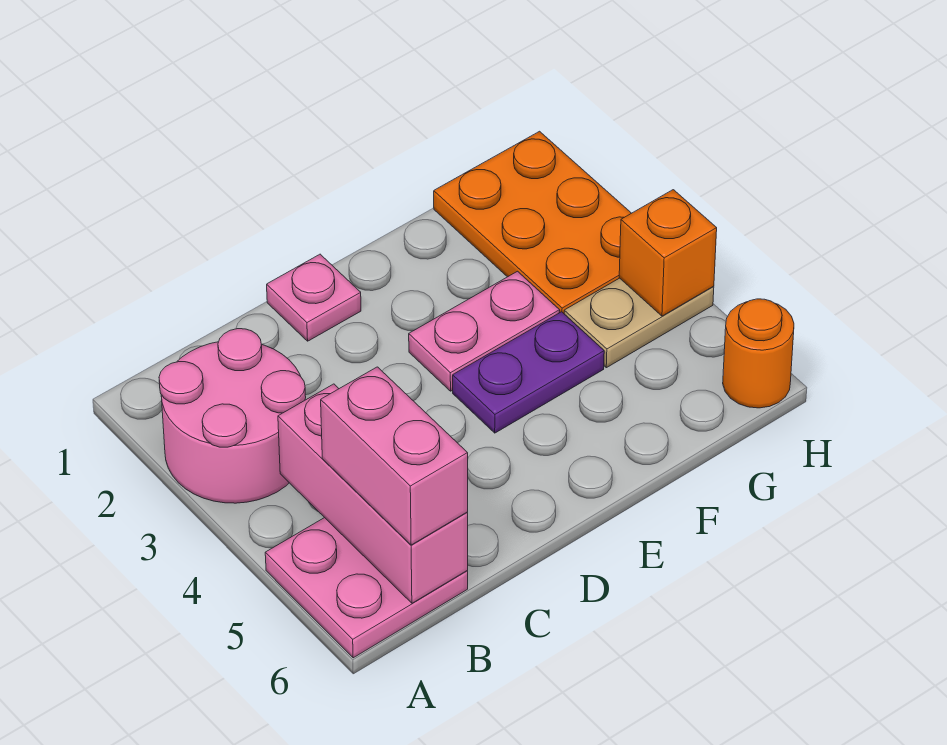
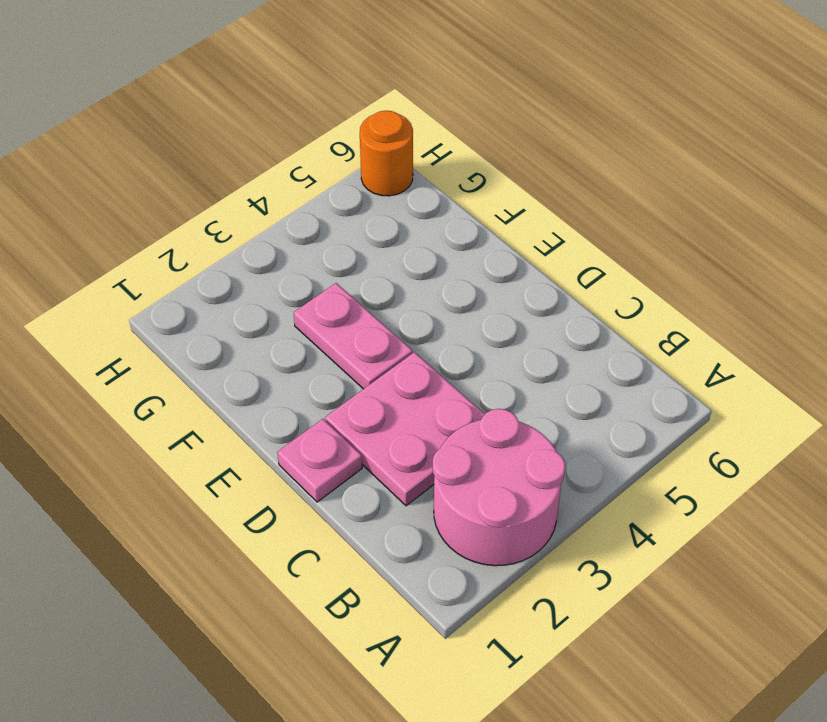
pink 2x2 plate [325,352,485,506] -> pink 2x2 plate moved to [265,518,468,658]
none -> purple 1x2 plate [453,312,604,433]
none -> orange 2x3 plate [434,131,631,313]

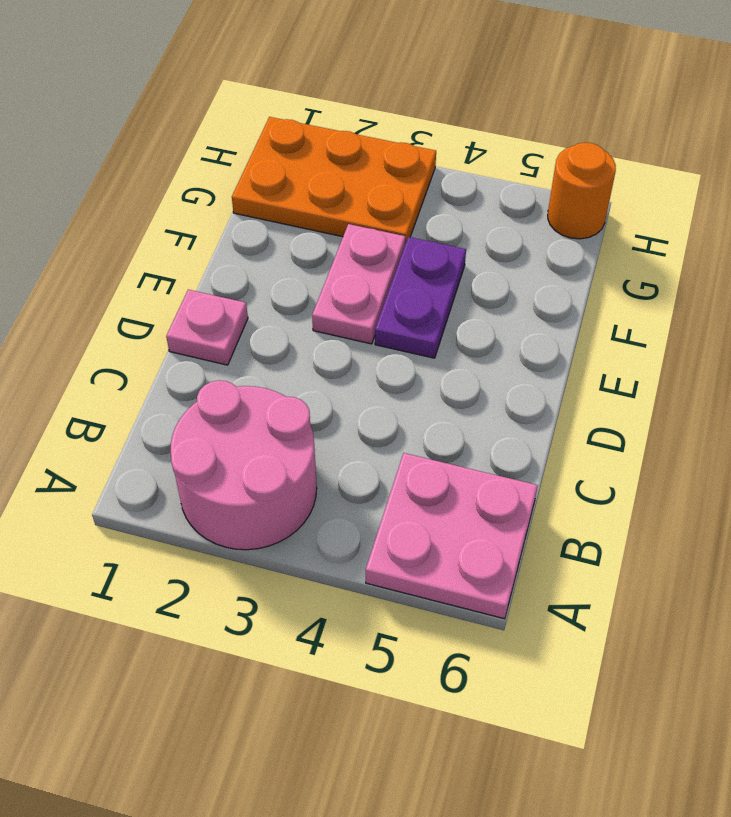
none -> tan 1x2 plate [564,278,714,368]
none -> pink 1x3 brick [278,384,468,603]

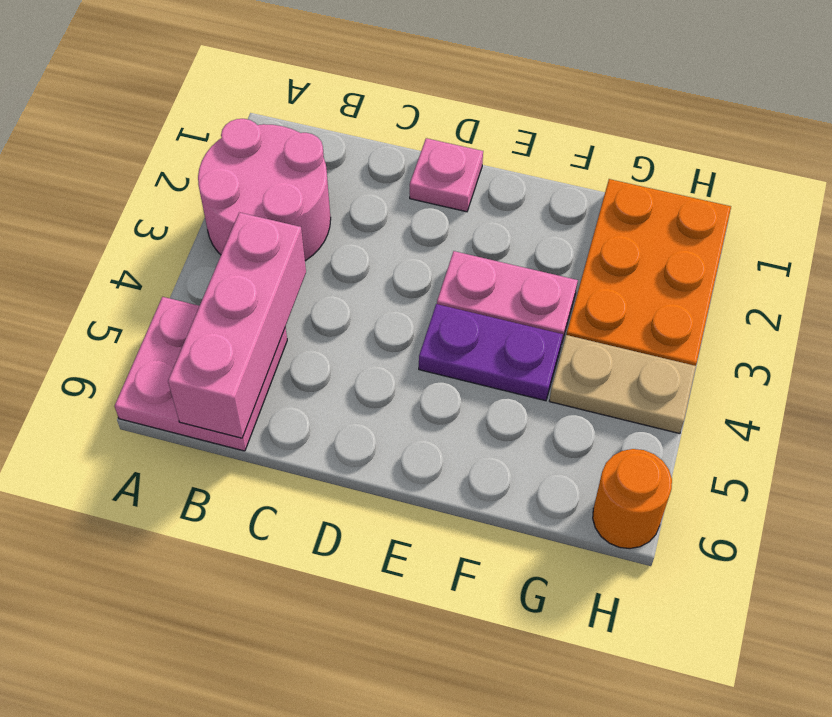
none -> orange 1x1 brick [619,190,717,316]
none -> pink 1x2 brick [321,367,468,545]

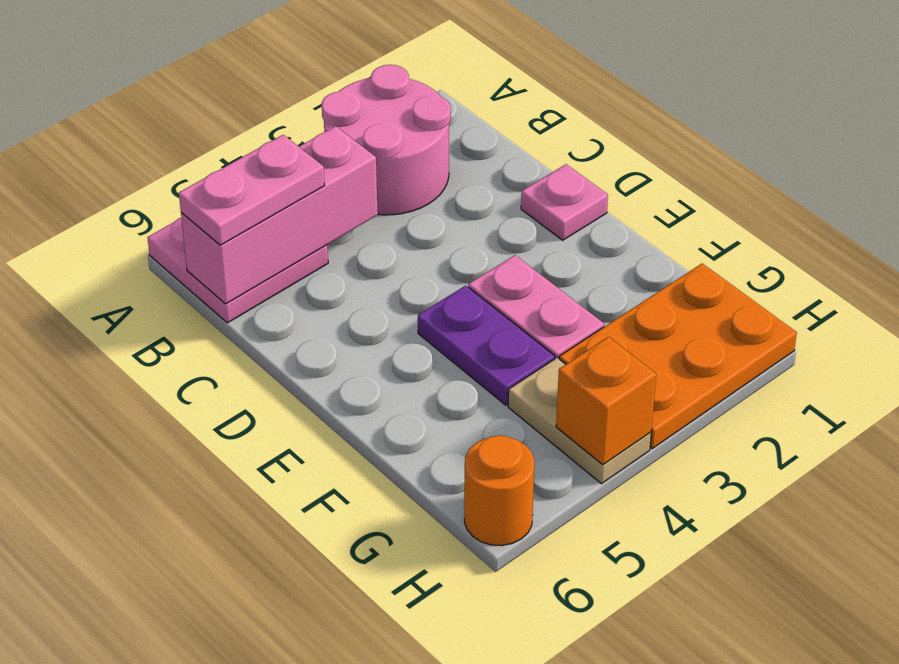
pink 1x2 plate [179,135,325,245] -> pink 1x2 brick [321,367,468,545]

